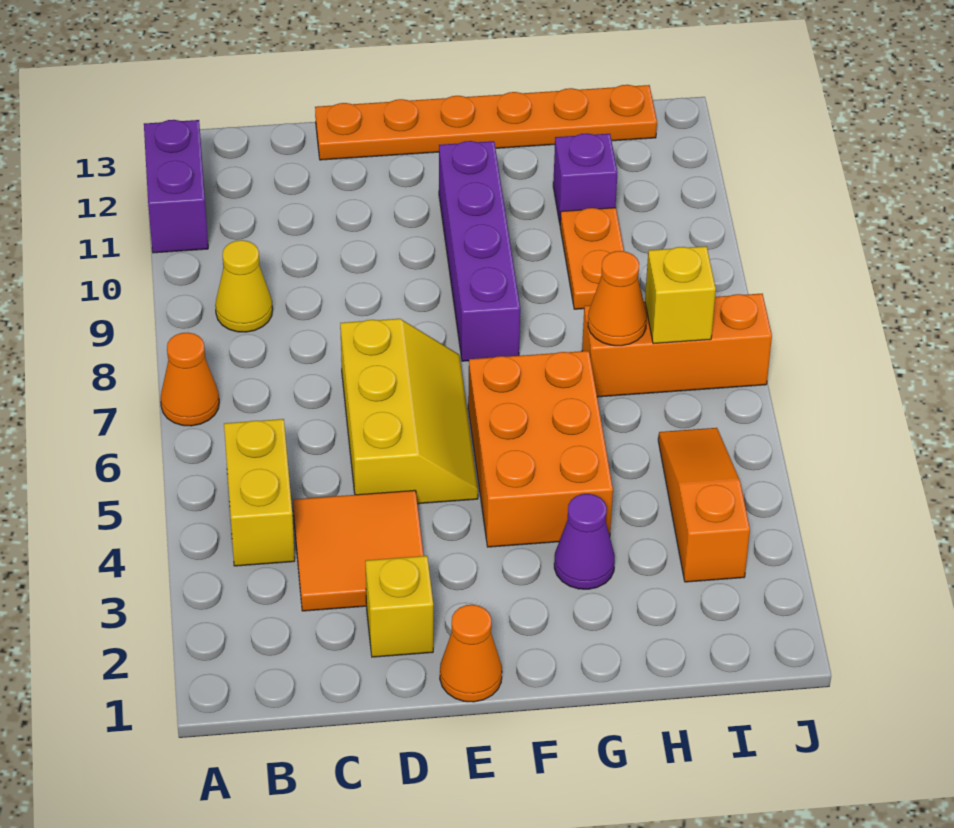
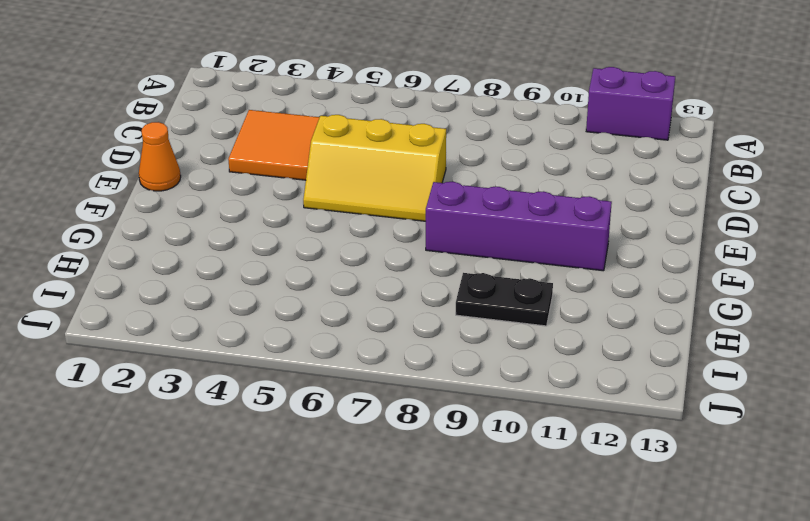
black 1x2 plate [456,273,553,326] -> orange 1x2 plate [560,208,624,309]
none -> orange 1x1 cone [160,333,219,426]
none -> yellow 1x2 brick [224,419,295,566]
none -> yellow 1x1 cone [215,240,273,332]

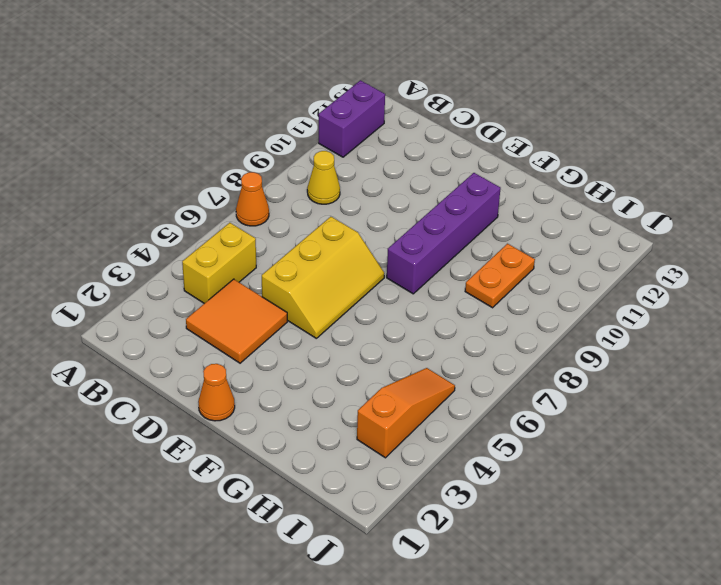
none -> yellow 1x1 brick [365,556,433,657]
none -> orange 1x6 plate [315,85,657,160]
none -> orange 2x3 brick [468,351,613,547]

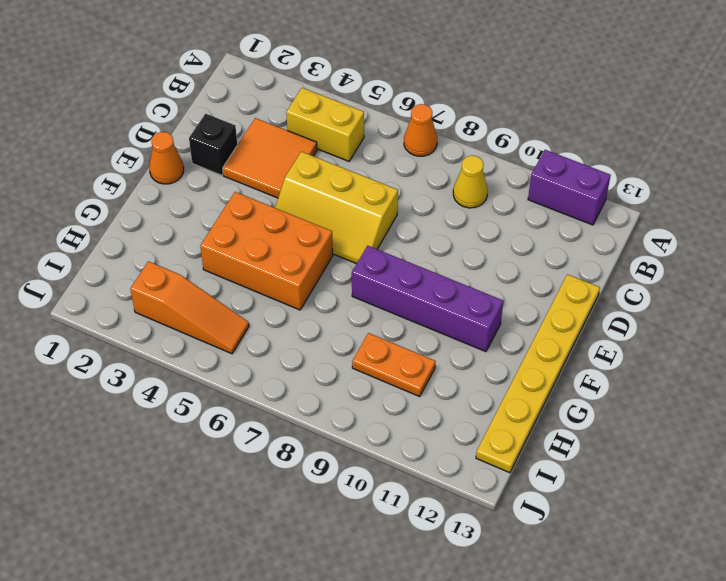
black 1x1 brick [189,114,237,175] -> yellow 1x1 brick [365,556,433,657]
yellow 1x6 plate [476,274,600,473] -> orange 1x6 plate [315,85,657,160]
none -> purple 1x1 cone [554,494,615,589]
none -> orange 1x3 brick [582,294,772,397]
none -> purple 1x1 brick [553,133,617,223]

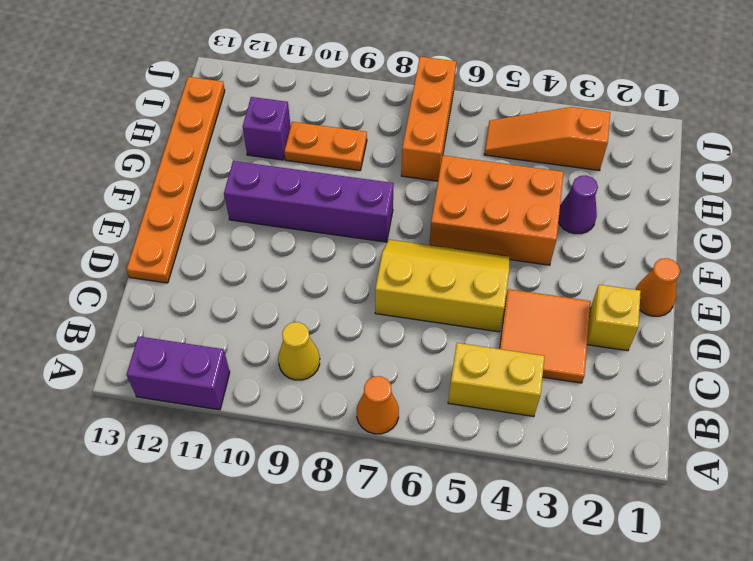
none -> orange 1x1 cone [588,251,647,346]
none -> yellow 1x1 brick [645,246,716,344]

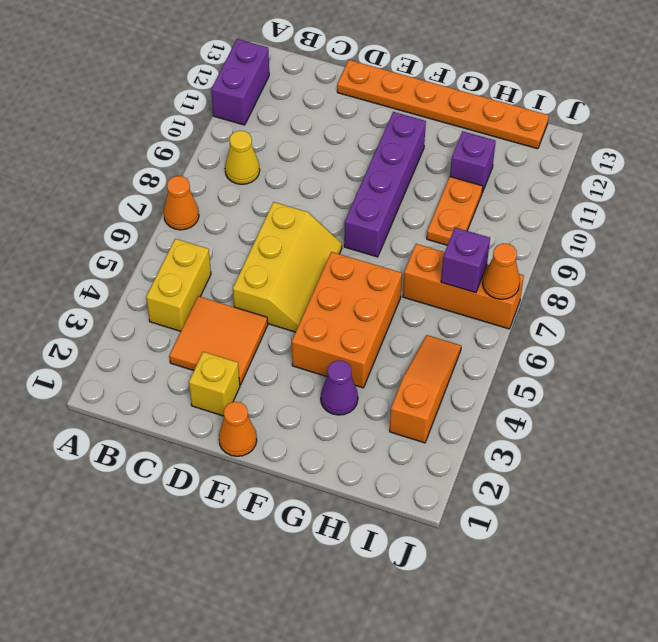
purple 1x1 brick [441,228,490,293] -> yellow 1x1 brick [645,246,716,344]
orange 1x1 cone [483,243,520,299] -> orange 1x1 cone moved to [588,251,647,346]

